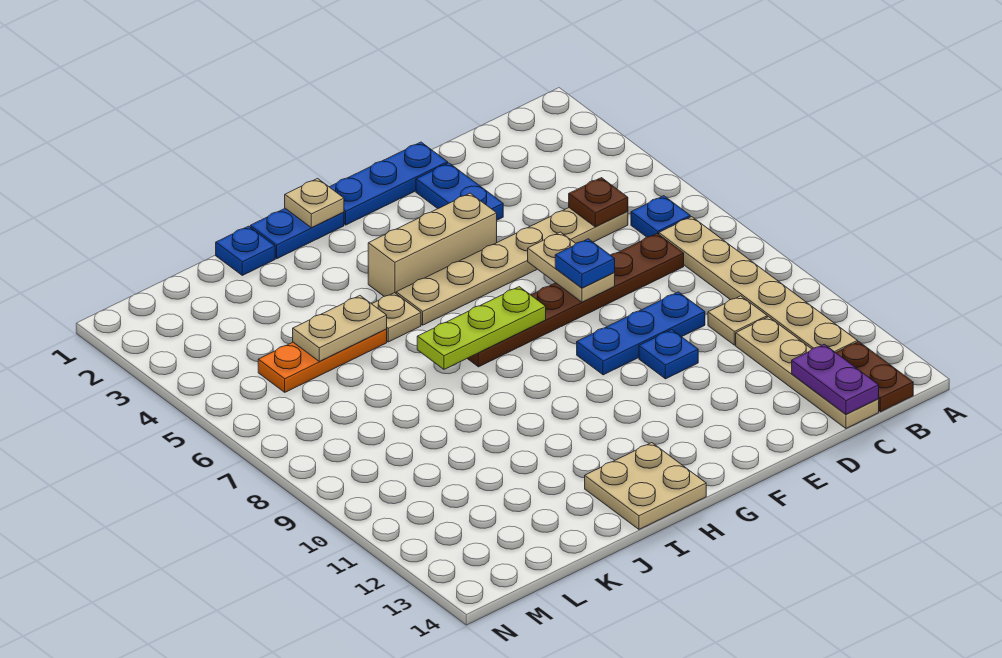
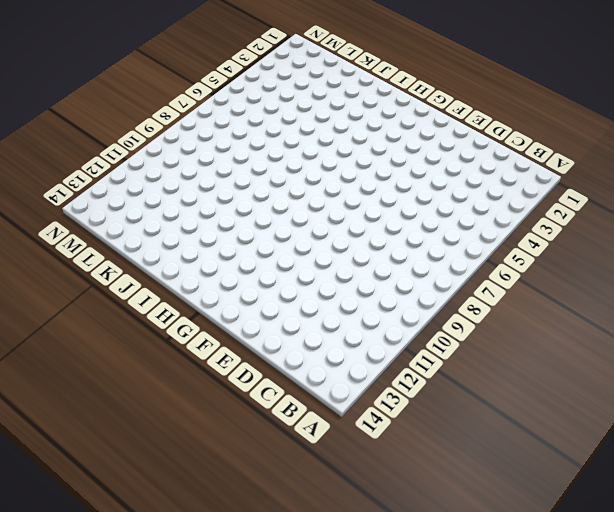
none -> blue 1x1 plate [631,196,690,237]
none -> tan 1x6 plate [659,217,858,353]
none -> brown 1x2 plate [836,342,913,412]

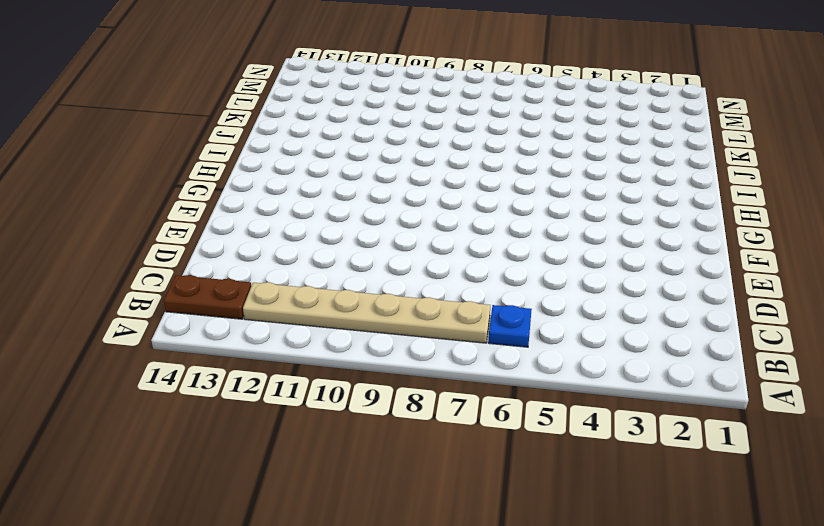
none -> tan 1x6 plate [396,208,628,325]
none -> brown 1x6 plate [467,233,684,367]
none -> tan 1x1 plate [708,296,767,345]

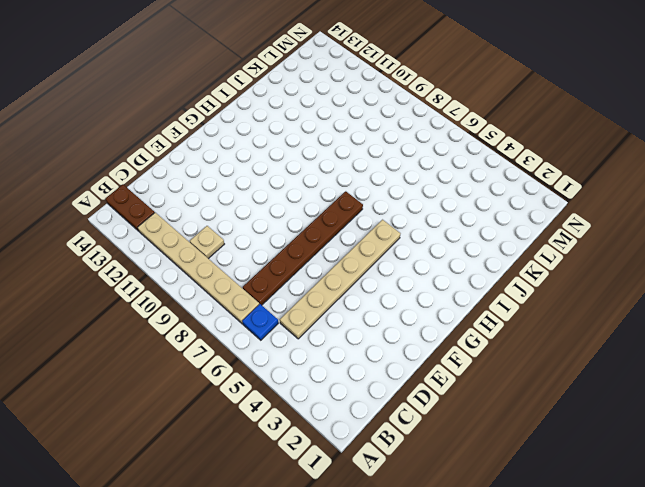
none -> tan 1x4 plate [736,317,879,428]
none -> blue 1x3 plate [577,292,705,375]
none -> blue 1x3 plate [330,142,448,225]

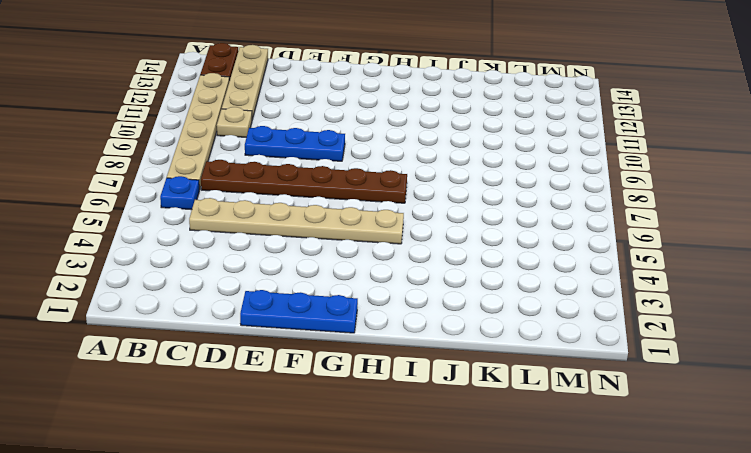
none -> blue 1x2 plate [416,163,503,220]
none -> blue 1x1 plate [639,330,698,379]
none -> tan 1x3 brick [368,193,497,296]

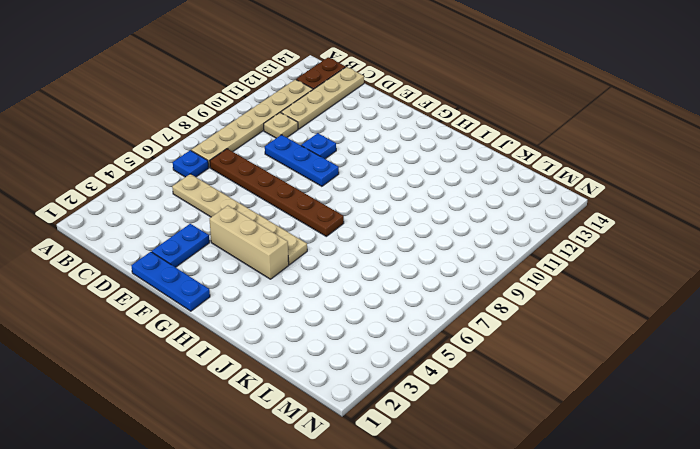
none -> blue 1x2 plate [250,209,344,259]
none -> tan 2x2 plate [585,443,706,529]
none -> tan 1x1 plate [372,293,421,342]

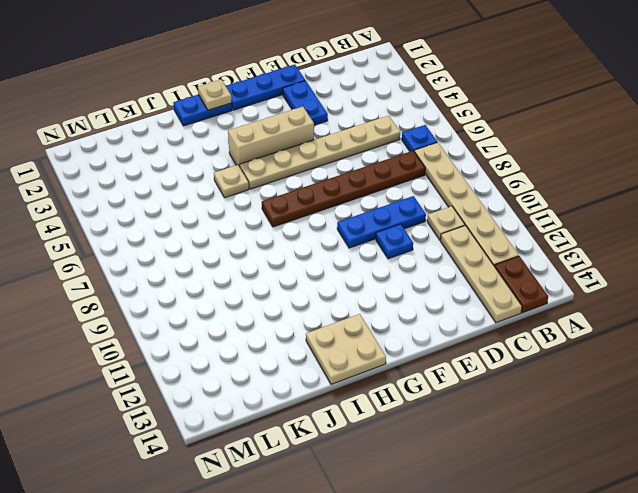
none -> blue 1x1 plate [216,226,275,275]
none -> orange 1x3 plate [258,329,387,392]
none -> brown 1x1 plate [569,178,628,227]

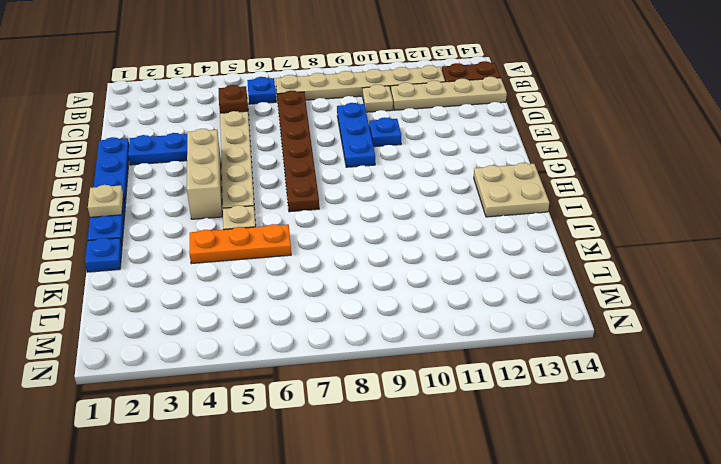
orange 1x3 plate [189,224,291,264] -> orange 1x3 plate turned to [258,329,387,392]
none -> purple 1x2 plate [792,344,879,414]
none -> tan 1x2 plate [528,232,615,302]
none -> lime 1x3 plate [417,287,546,369]

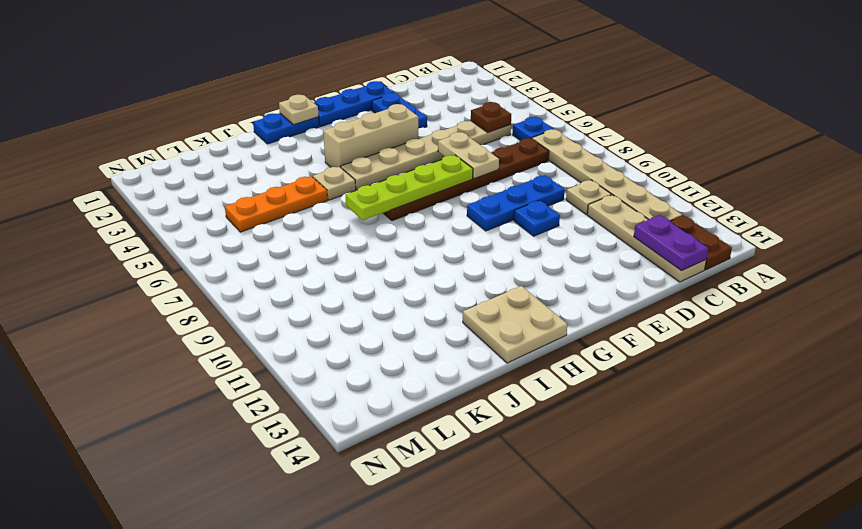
lime 1x4 plate [346,155,473,220] -> lime 1x3 plate [417,287,546,369]
none -> blue 1x1 plate [216,226,275,275]
none -> tan 1x2 plate [293,296,387,361]
none -> blue 1x1 plate [555,239,615,288]

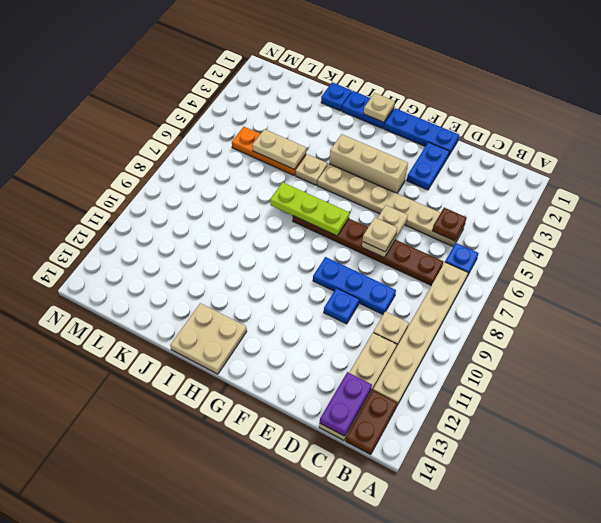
tan 1x1 plate [363,218,397,252] -> blue 1x1 plate [555,239,615,288]

